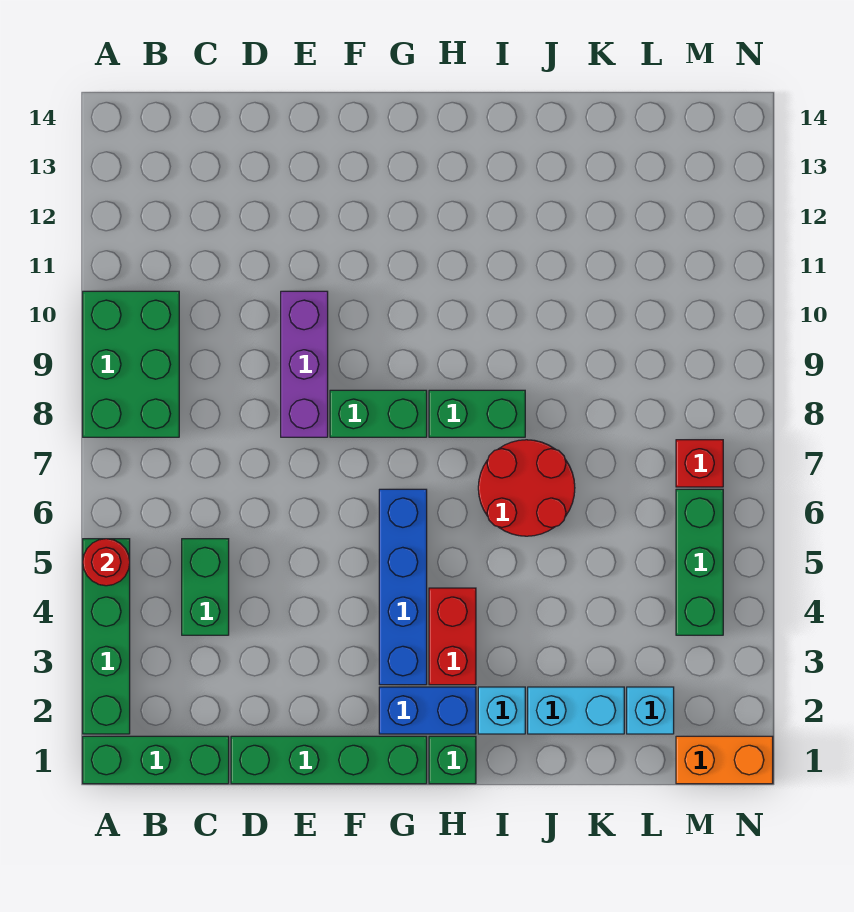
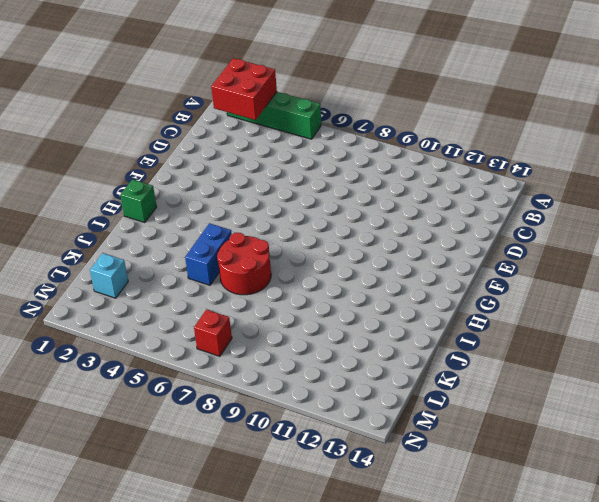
red 2x2 brick [211,58,277,120] -> none
blue 1x2 brick [185,223,232,285] -> blue 1x2 brick moved to [379,687,476,734]
none -> green 1x3 brick [83,736,229,784]
none -> green 2x3 brick [83,291,179,437]
none -> green 1x2 brick [182,539,229,635]

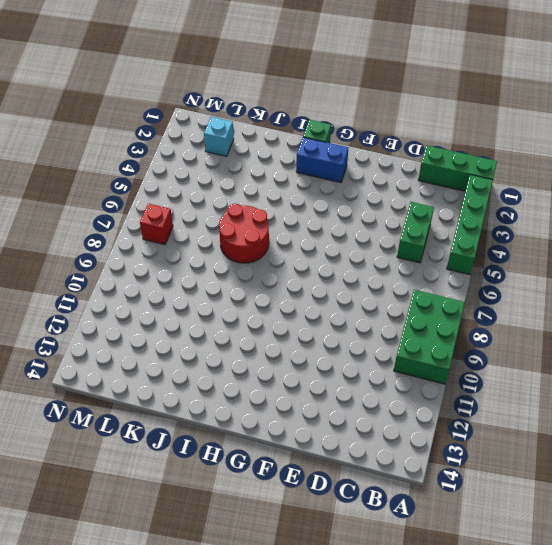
none -> green 1x4 brick [231,736,427,784]
none -> purple 1x3 brick [281,291,328,437]
none -> green 1x2 brick [330,390,427,437]

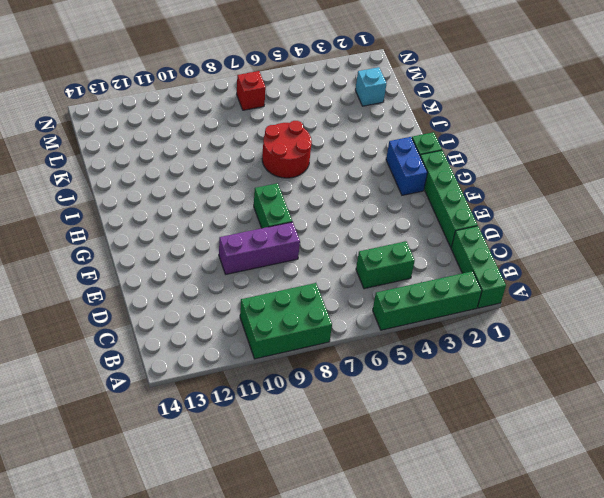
none -> blue 1x4 brick [379,489,427,685]
none -> red 1x2 brick [429,588,476,685]
none -> green 1x2 brick [429,390,525,437]

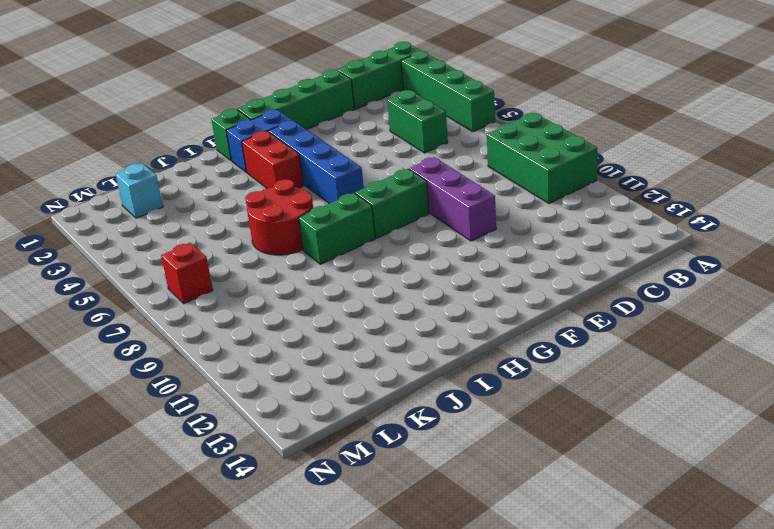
none -> cyan 1x1 brick [478,687,525,734]
none -> cyan 1x2 brick [528,687,624,734]
none -> orange 1x2 brick [676,736,773,784]

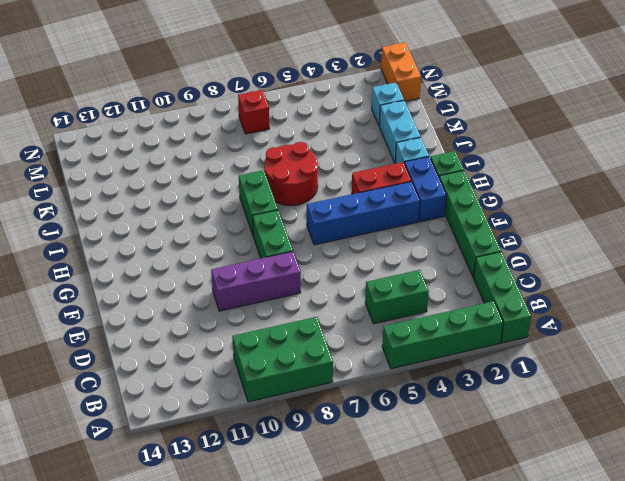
none -> green 1x3 brick [676,489,723,635]
none -> red 1x1 round brick [83,539,130,586]

